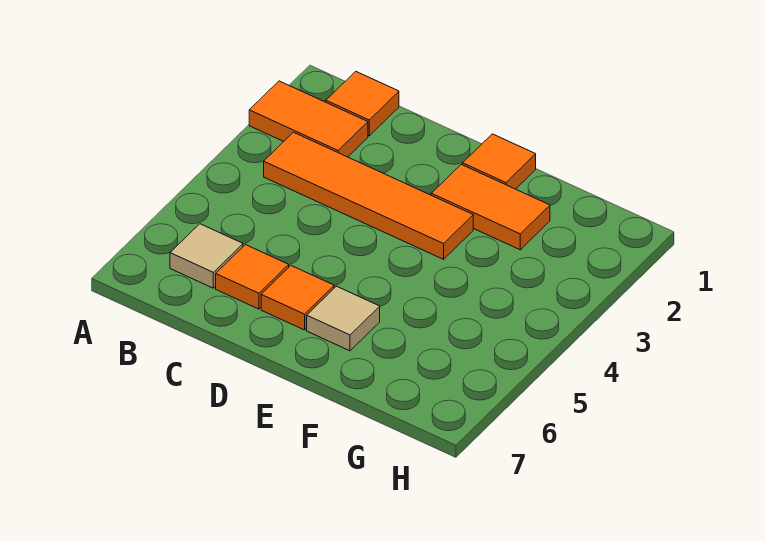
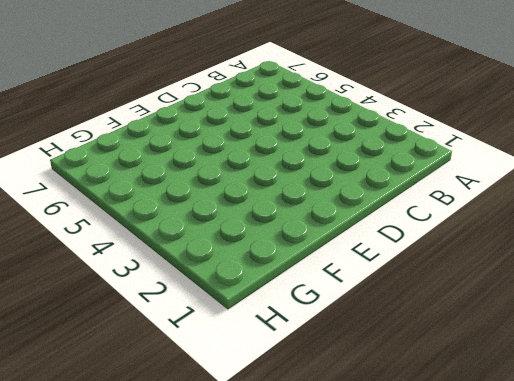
none -> orange 1x2 tile [249,81,368,157]
none -> orange 1x1 tile [326,71,399,136]

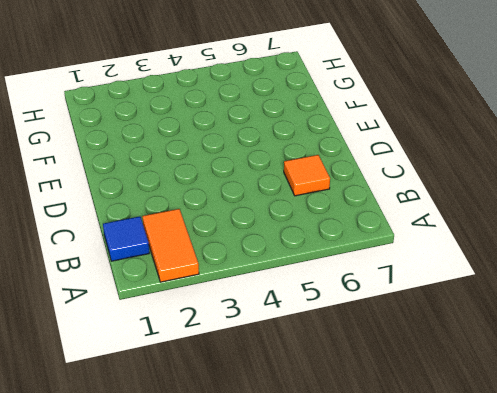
blue 1x1 tile [103,216,149,261] -> orange 1x1 tile [326,71,399,136]
none -> orange 1x4 tile [264,132,473,259]
none -> tan 1x1 tile [170,224,243,288]

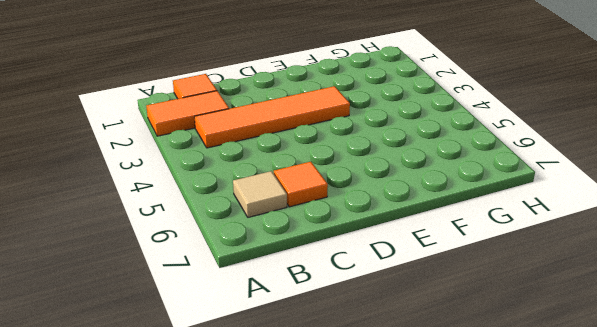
none -> orange 1x1 tile [261,266,334,330]
none -> orange 1x1 tile [463,134,536,189]

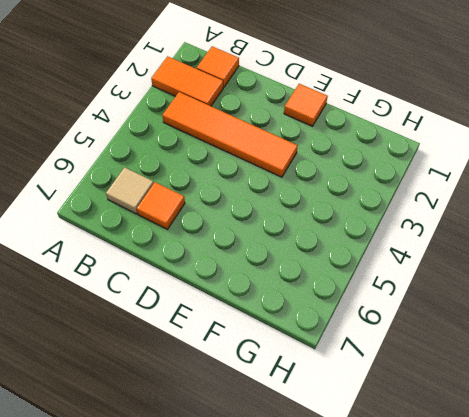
none -> orange 1x1 tile [261,266,334,330]
none -> orange 1x2 tile [431,164,550,250]

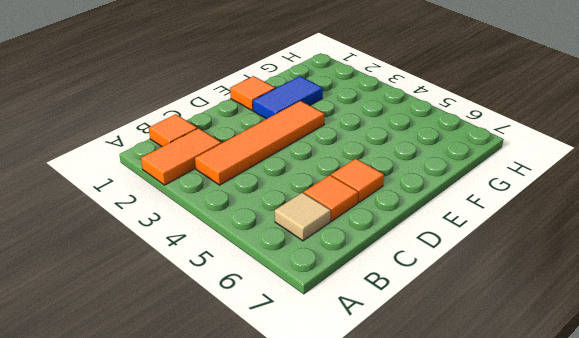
blue 1x2 tile [253,76,323,119] -> orange 1x2 tile [431,164,550,250]
none -> tan 1x1 tile [307,286,380,351]

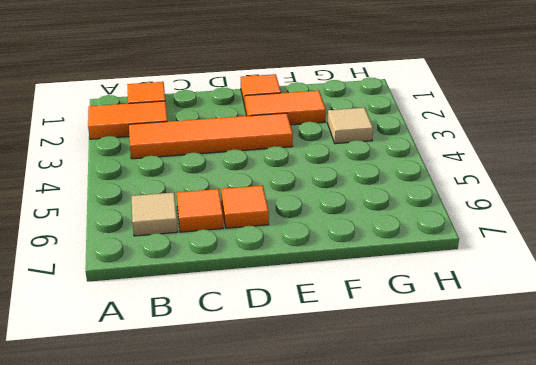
tan 1x1 tile [328,108,373,144] -> tan 1x1 tile moved to [307,286,380,351]

